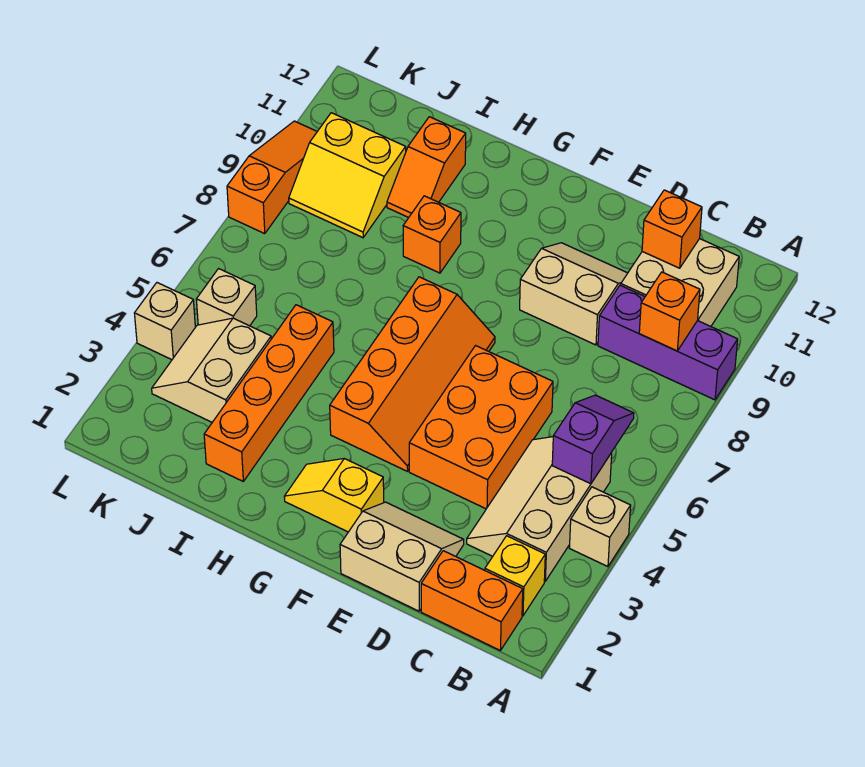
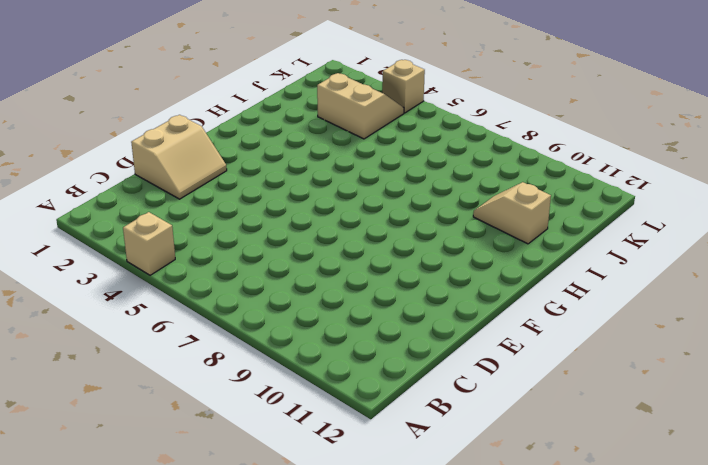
tan 1x2 slope [473,182,551,244] -> orange 1x2 slope [387,117,466,218]
none -> purple 1x3 brick [598,285,738,400]
none -> orange 1x2 brick [421,551,523,651]
none -> yellow 1x1 brick [485,536,545,616]

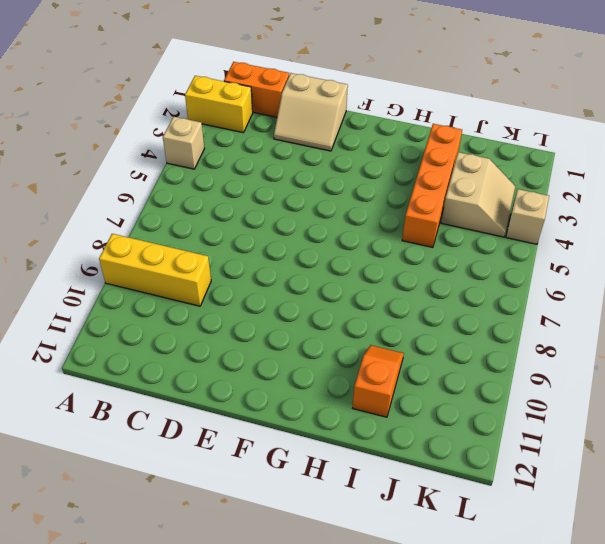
yellow 1x2 brick [185,76,253,133] -> yellow 1x1 brick [485,536,545,616]
yellow 1x3 brick [99,234,211,306] -> purple 1x3 brick [598,285,738,400]
none -> tan 2x3 slope [467,437,612,581]
none -> tan 2x2 brick [621,239,739,326]
none -> orange 2x3 brick [409,346,553,509]

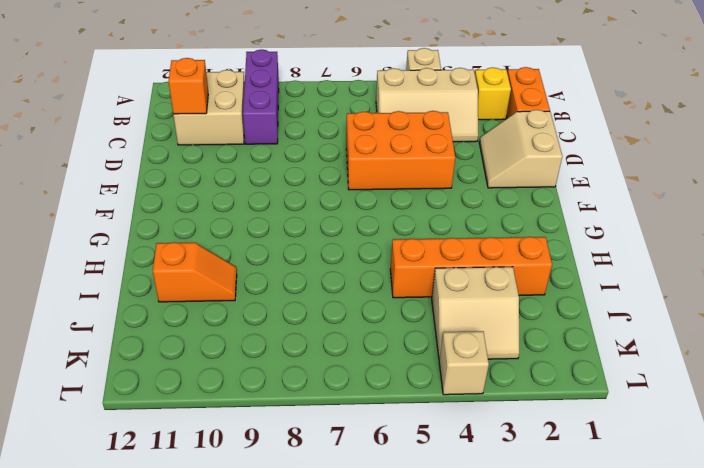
none -> tan 2x2 slope [520,243,628,345]
none -> yellow 1x2 slope [284,459,384,532]
none -> orange 2x4 slope [330,277,495,471]

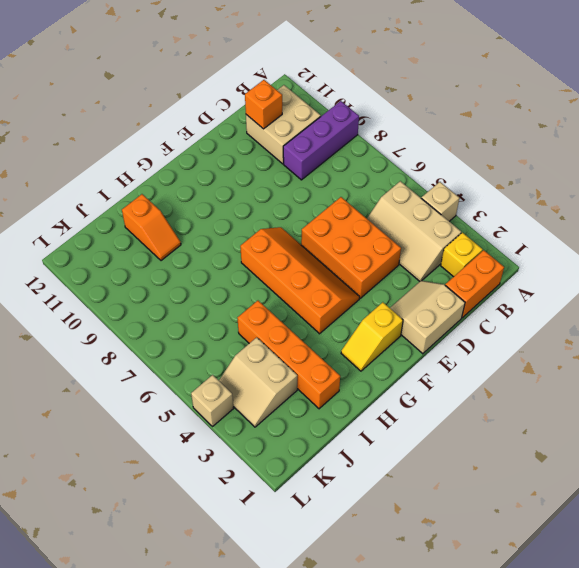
none -> tan 2x2 slope [520,243,628,345]
none -> orange 1x1 brick [403,196,461,273]
none -> yellow 2x2 slope [289,113,406,238]

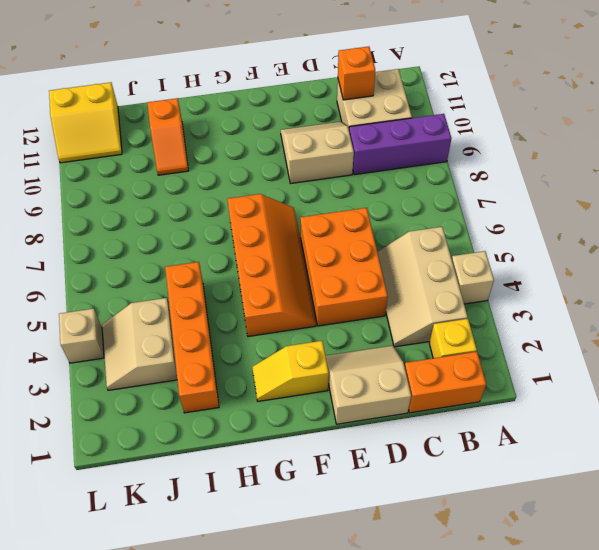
yellow 2x2 slope [49,82,122,163] -> yellow 2x2 slope moved to [289,113,406,238]
none -> orange 1x1 brick [403,196,461,273]
none -> tan 1x1 brick [196,269,257,326]
none -> orange 1x3 slope [227,121,317,234]

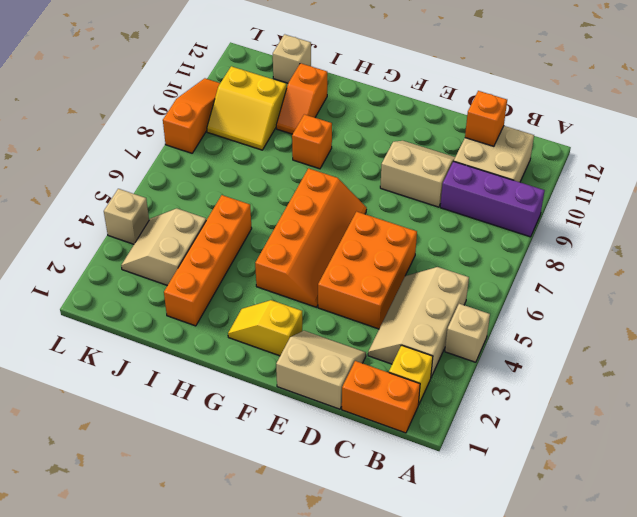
tan 1x1 brick [273,34,311,83] -> tan 1x1 brick moved to [196,269,257,326]
none -> purple 1x2 slope [552,395,634,484]
none -> orange 1x1 brick [639,272,700,351]

